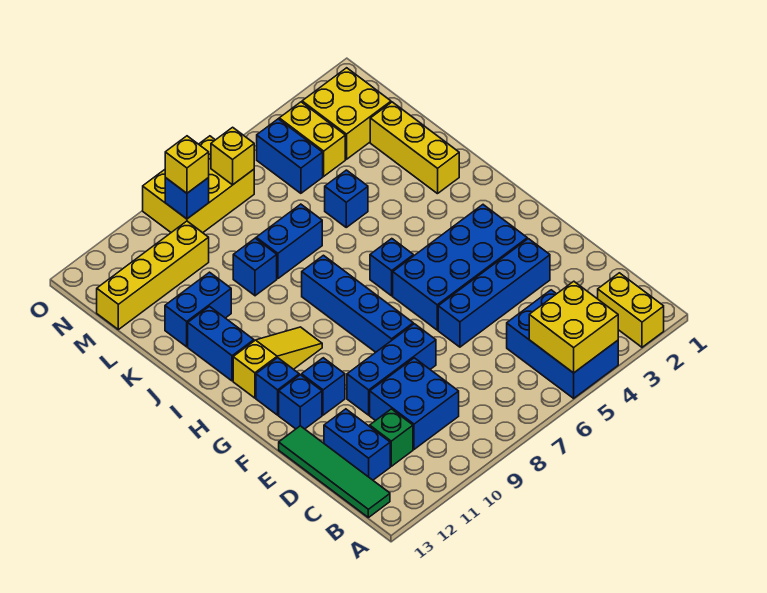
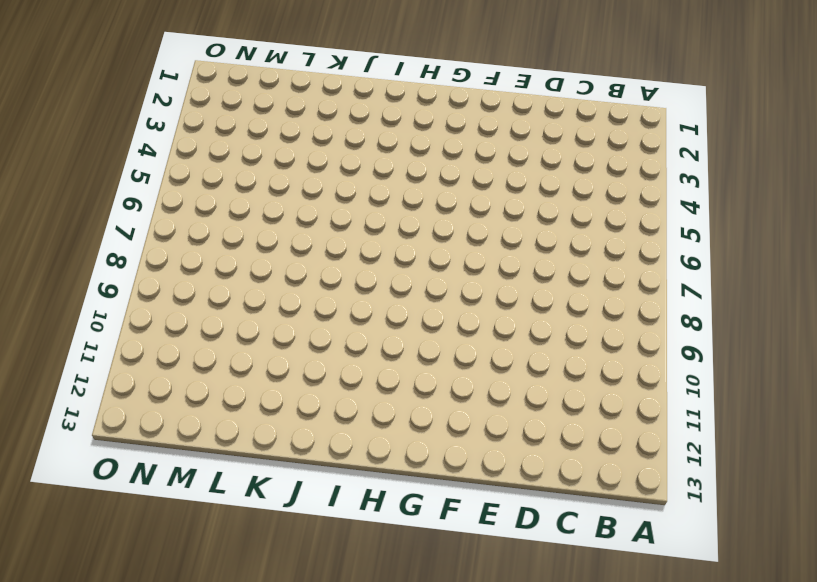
none -> yellow 1x2 brick [598,273,664,347]
none -> blue 2x3 brick [507,290,618,398]
none -> green 1x4 tile [279,426,390,518]
none -> blue 2x2 brick [370,358,459,449]

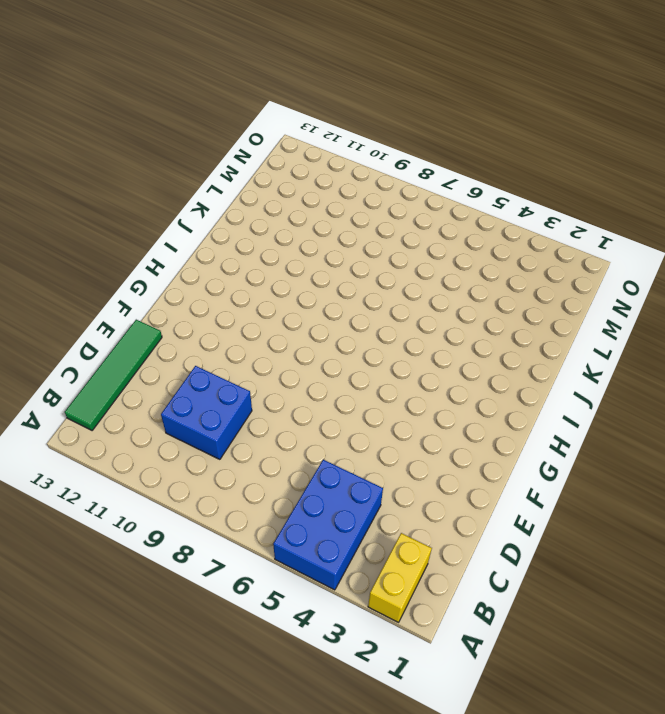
none -> green 1x1 brick [370,409,413,466]
none -> blue 1x2 brick [324,409,390,480]
none -> blue 1x4 brick [438,239,550,347]
none -> blue 1x3 brick [347,324,436,415]

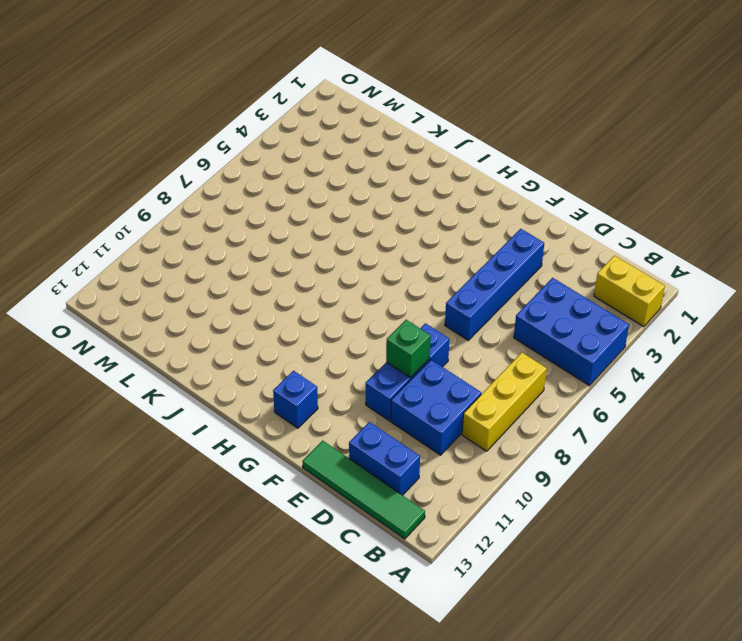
yellow 1x3 brick [462,353,547,451] -> yellow 1x3 brick turned to [370,102,459,194]
green 1x1 brick [386,320,431,378] -> green 1x1 brick moved to [370,409,413,466]
none -> blue 2x4 brick [393,205,527,330]
none -> blue 1x4 brick [302,255,413,352]
none -> blue 1x1 brick [302,358,345,415]
none -> blue 1x1 brick [279,375,322,429]

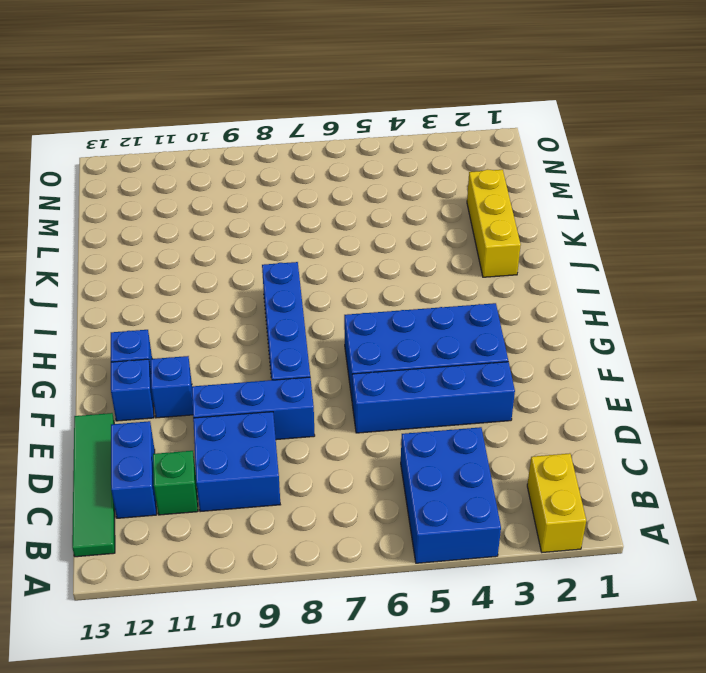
none -> blue 1x1 brick [370,239,413,296]
none -> yellow 1x3 slope [233,327,322,398]
none -> blue 1x2 brick [188,307,254,381]
none -> blue 1x1 brick [325,170,368,227]

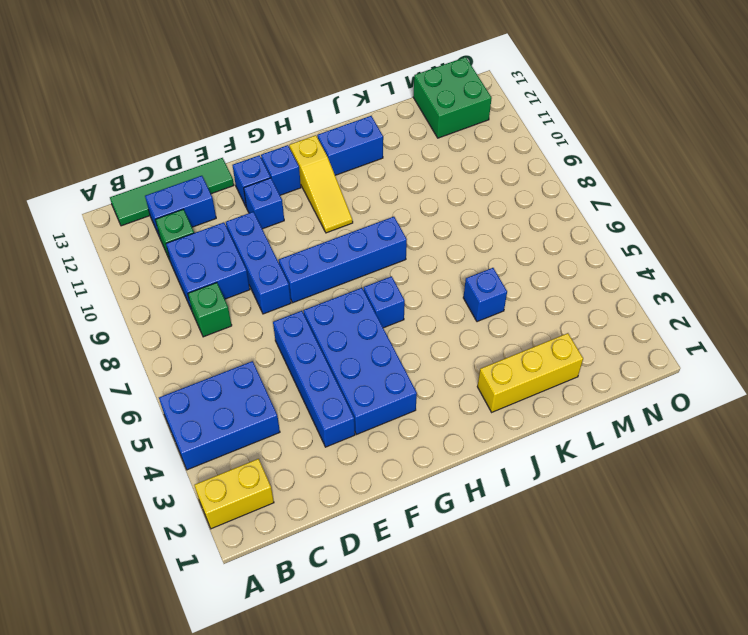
green 1x1 brick [188,283,232,337] -> none
green 2x2 brick [413,57,492,138] -> yellow 1x4 brick [97,221,209,330]
none -> blue 1x2 brick [256,204,322,279]
none -> blue 1x1 brick [233,238,277,296]
none -> blue 1x2 brick [165,272,231,347]
none -> yellow 2x2 brick [302,68,391,159]

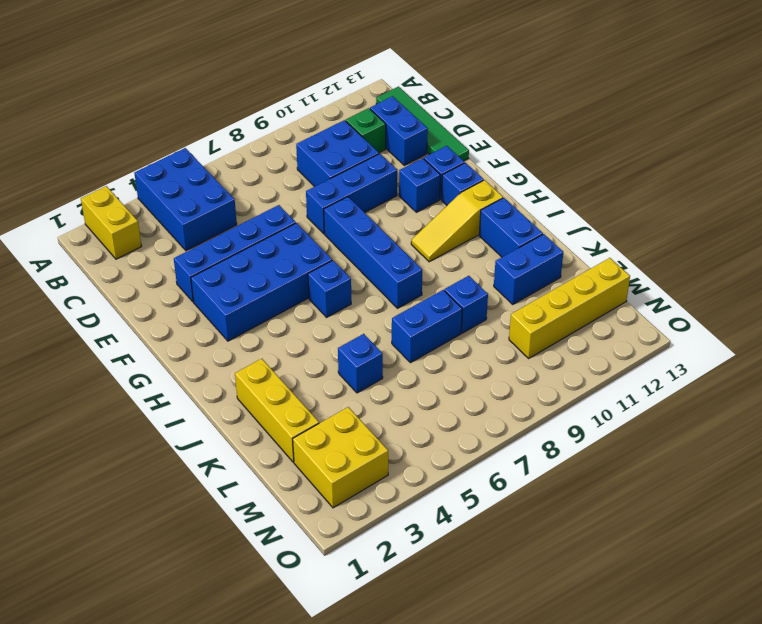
none -> yellow 1x2 brick [279,102,345,176]
none -> blue 1x2 brick [257,119,323,193]
none -> yellow 2x3 brick [143,136,254,233]
none -> yellow 2x2 brick [529,281,618,373]

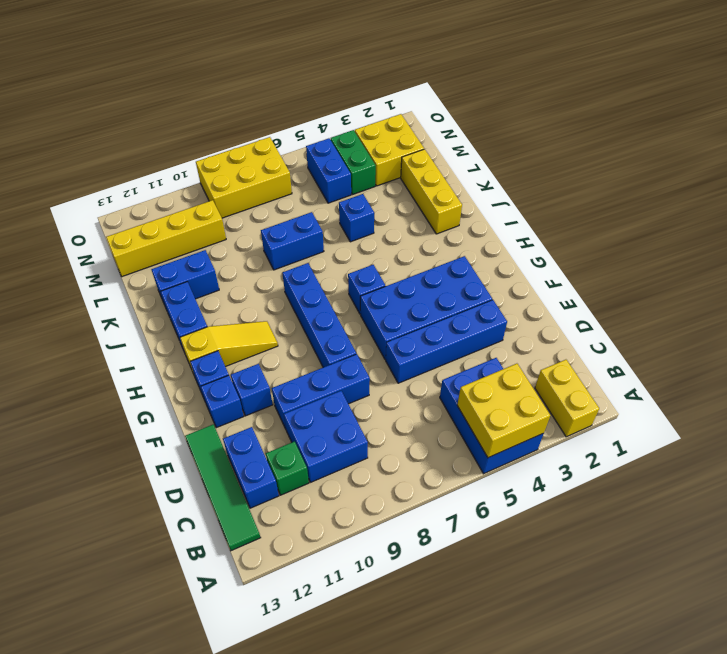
green 1x2 brick [331,130,376,195] -> yellow 1x2 brick [279,102,345,176]
none -> blue 1x1 brick [233,238,277,296]
none -> yellow 1x1 brick [211,127,254,185]
none -> blue 1x1 brick [165,178,209,219]
none -> yellow 1x1 brick [165,136,209,193]

